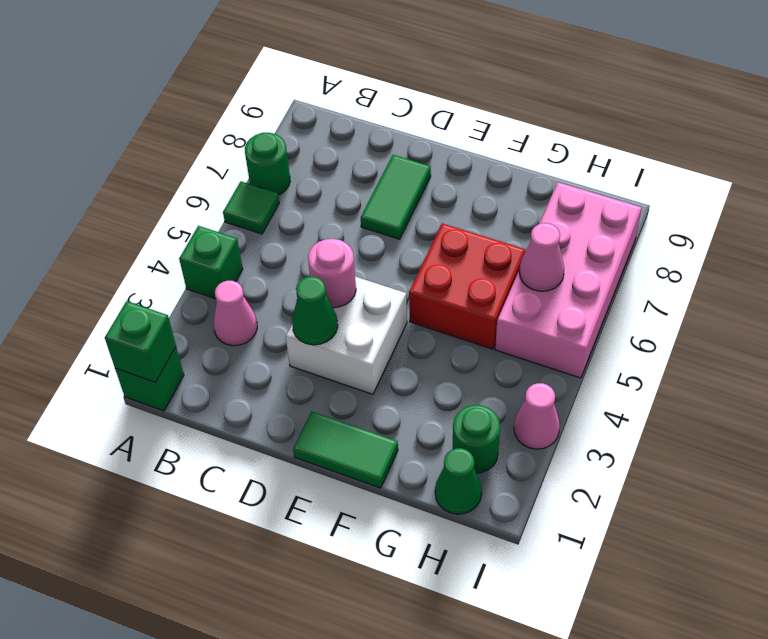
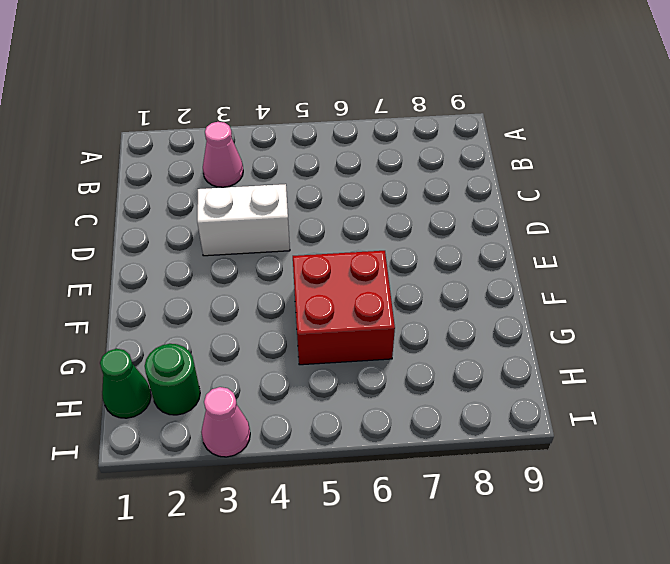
white 1x2 brick [197,184,290,256] -> white 2x2 brick [286,277,407,394]
none -> green 1x1 brick [115,347,184,411]
none -> green 1x1 brick [179,226,243,299]
none -> green 1x1 tile [223,182,279,234]

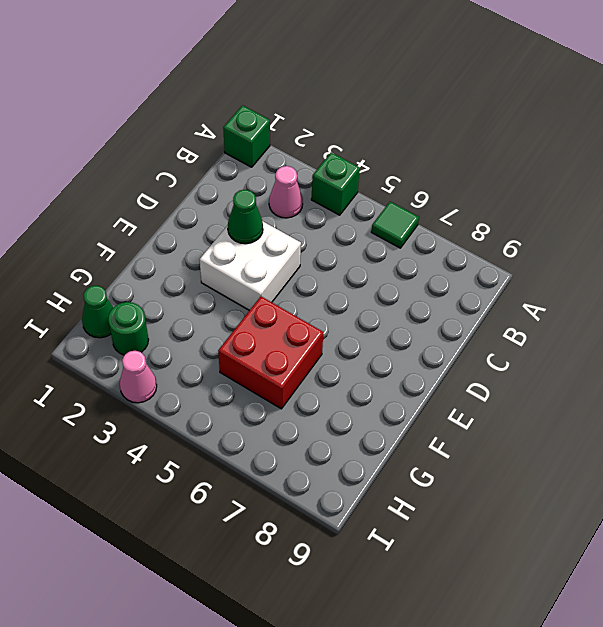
none -> green 1x1 round brick [245,133,290,195]
none -> green 1x2 tile [361,155,431,239]
none -> green 1x2 tile [293,412,398,488]

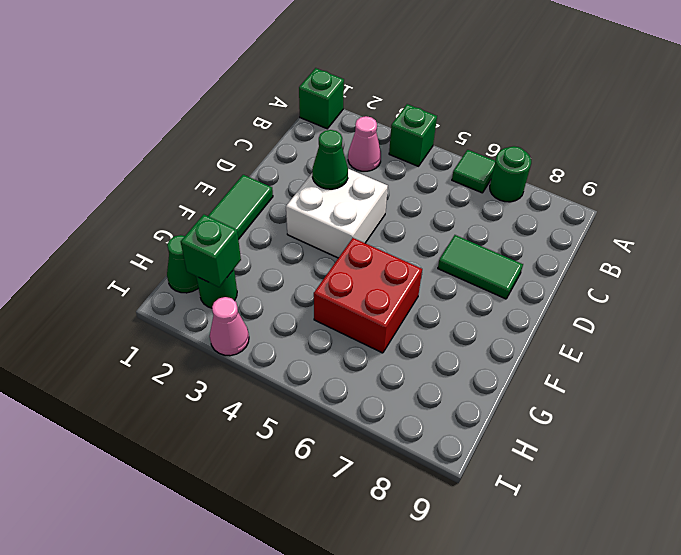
green 1x1 brick [181,214,241,287] -> green 1x1 brick moved to [105,301,176,382]
none -> pink 2x4 brick [495,182,642,378]
none -> pink 1x1 round brick [308,239,356,308]
none -> pink 1x1 cone [519,223,564,291]

